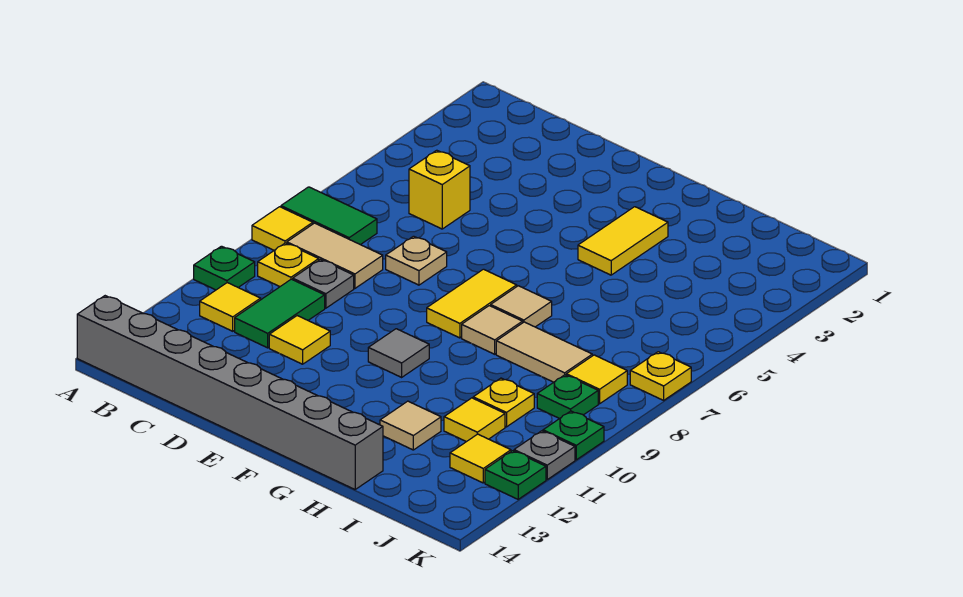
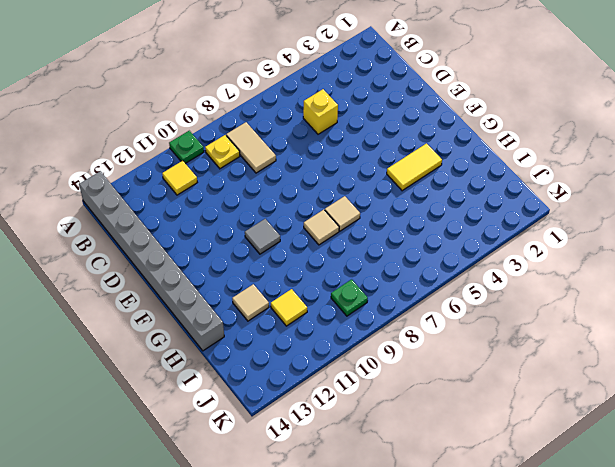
none -> green 1x2 tile [281,187,377,245]
none -> yellow 1x1 tile [252,207,313,250]
none -> grey 1x1 plate [293,259,354,308]

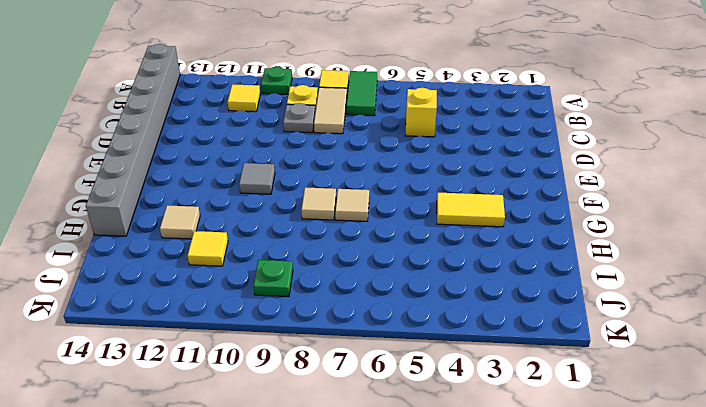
none -> green 1x2 tile [235,279,325,348]
none -> tan 1x1 plate [386,236,447,285]
none -> yellow 1x1 tile [269,316,330,364]

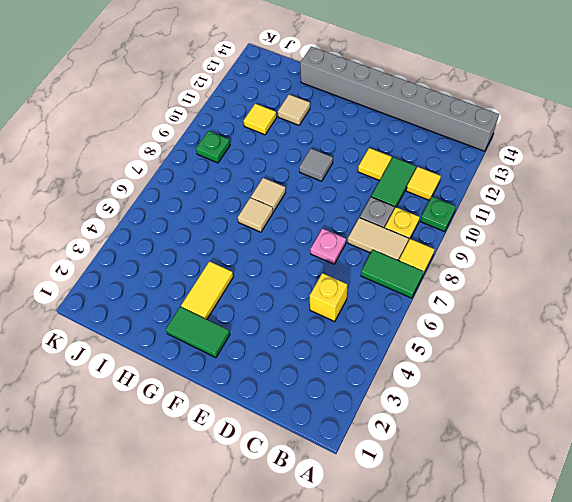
pink 1x1 plate [310,229,346,264] -> tan 1x1 plate [386,236,447,285]
green 1x2 tile [166,307,230,358] -> none
none -> yellow 1x2 tile [427,269,517,338]
none -> tan 1x2 tile [496,322,592,382]
none -> yellow 1x1 plate [473,378,534,427]

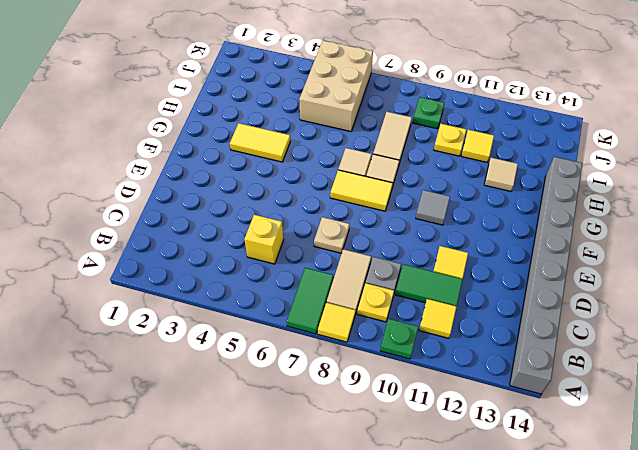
tan 2x3 brick [299,41,373,131] -> none
none -> yellow 1x1 tile [566,355,627,404]
none -> yellow 1x1 tile [450,434,511,483]
none -> yellow 1x1 plate [630,352,691,400]

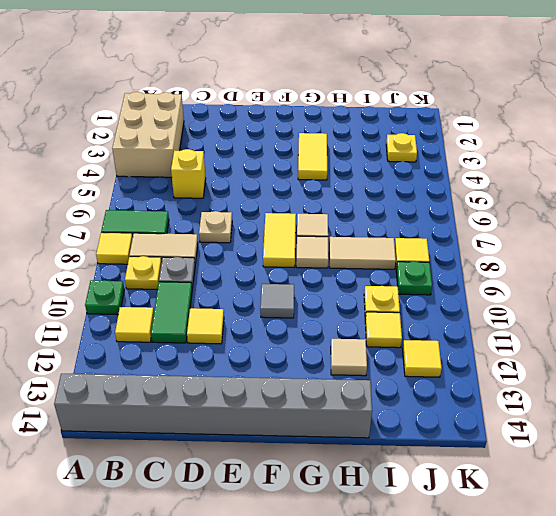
tan 2x3 brick [112,92,184,177] -> none
yellow 1x1 plate [386,133,417,162] -> yellow 1x1 plate moved to [630,352,691,400]
none -> green 1x1 plate [543,411,604,460]
none -> grey 1x1 plate [514,431,575,479]
none -> green 1x1 plate [485,451,546,499]

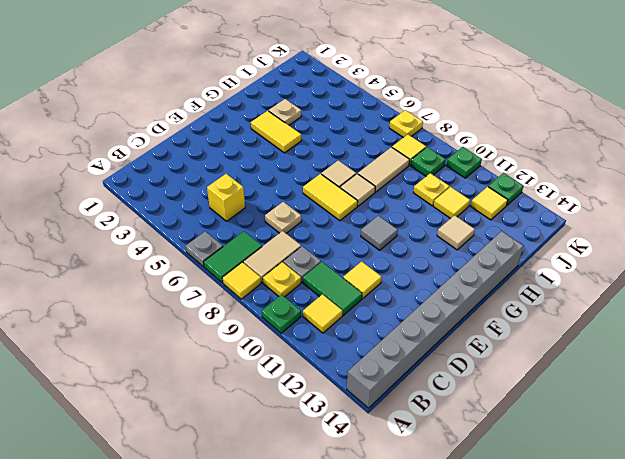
grey 1x1 plate [185,231,223,267] -> grey 1x1 plate moved to [514,431,575,479]
tan 1x1 plate [269,99,301,125] -> none

